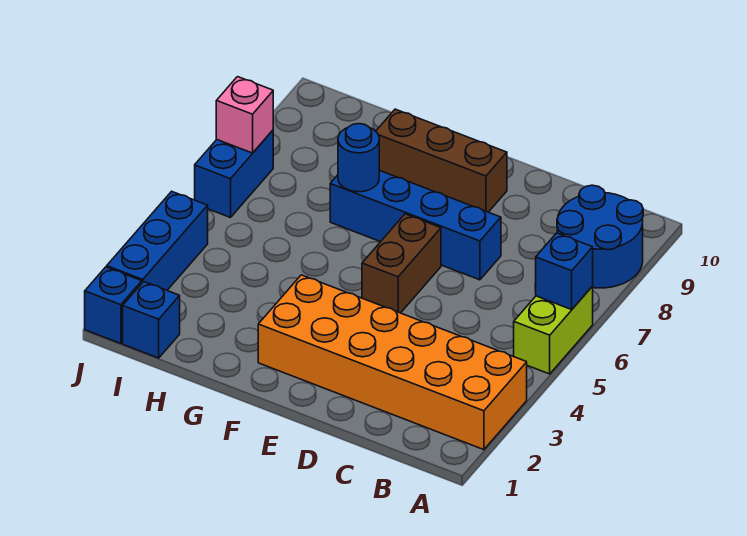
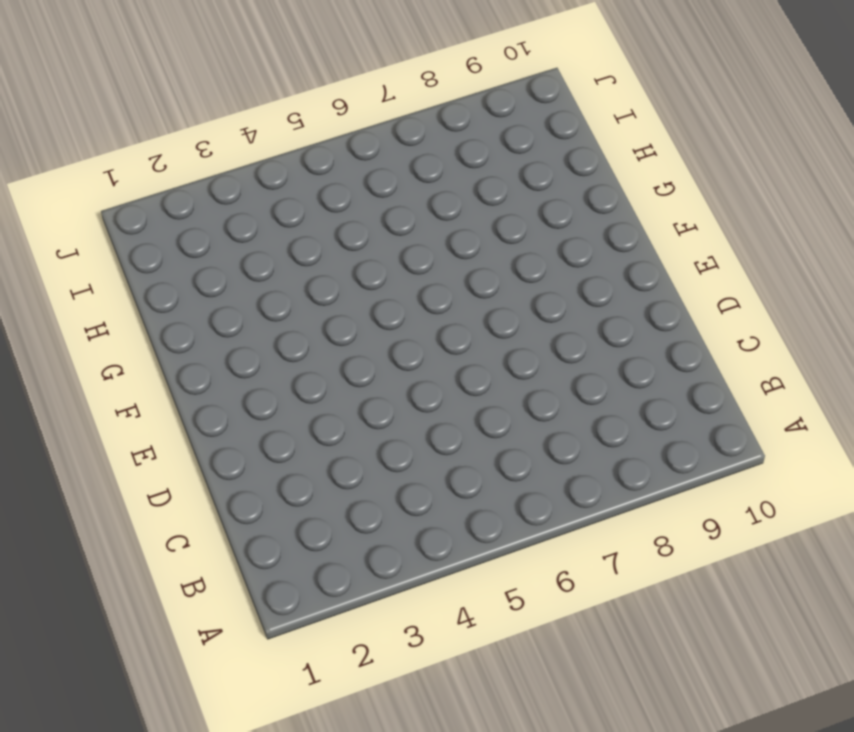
none -> orange 2x6 brick [258,275,527,450]
none -> lime 1x2 brick [514,286,593,374]
none -> blue 2x2 round brick [557,185,643,288]

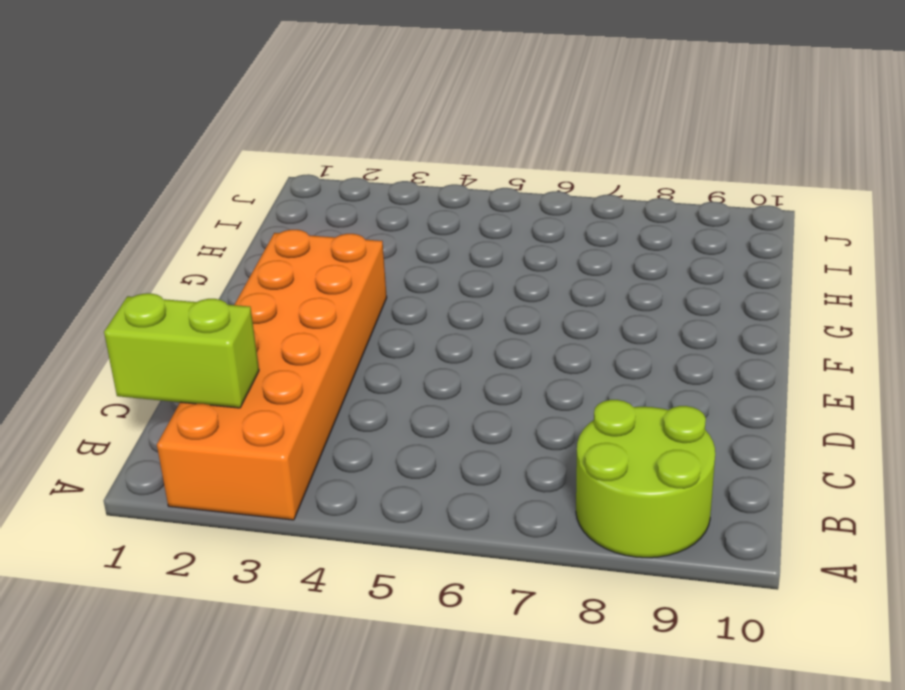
lime 2x2 round brick [576,400,715,558] -> blue 2x2 round brick [557,185,643,288]
lime 1x2 brick [104,293,259,408] -> lime 1x2 brick moved to [514,286,593,374]
none -> blue 1x4 brick [330,170,501,280]
none -> brown 1x2 brick [362,214,441,313]
none -> brown 1x3 brick [376,109,507,212]

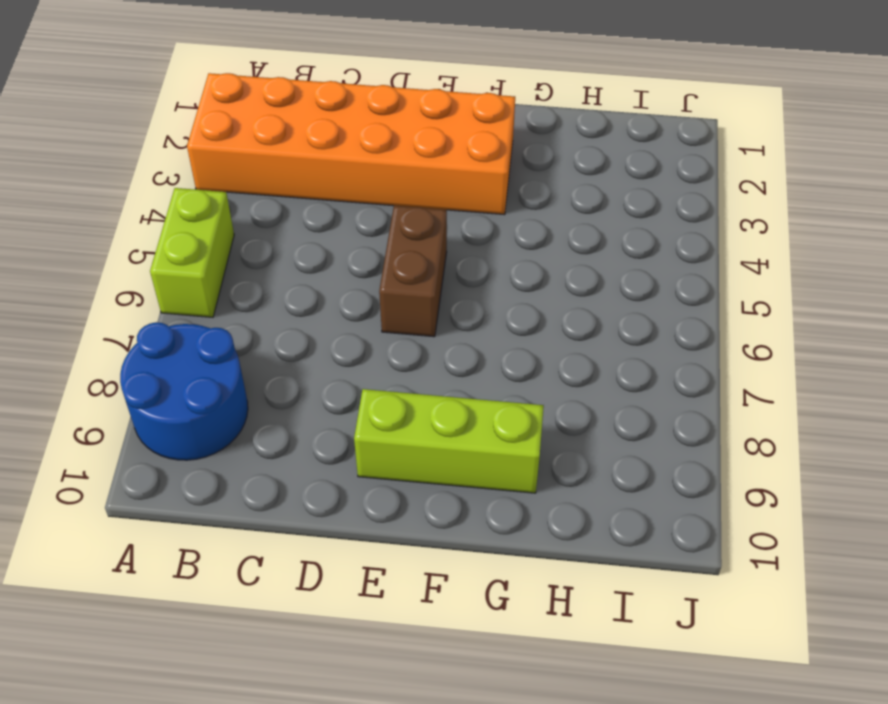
lime 1x3 brick [354,389,544,493] -> brown 1x3 brick [376,109,507,212]
none -> blue 1x4 brick [330,170,501,280]
none -> blue 1x1 brick [123,282,180,358]
none -> blue 1x1 brick [85,267,142,344]

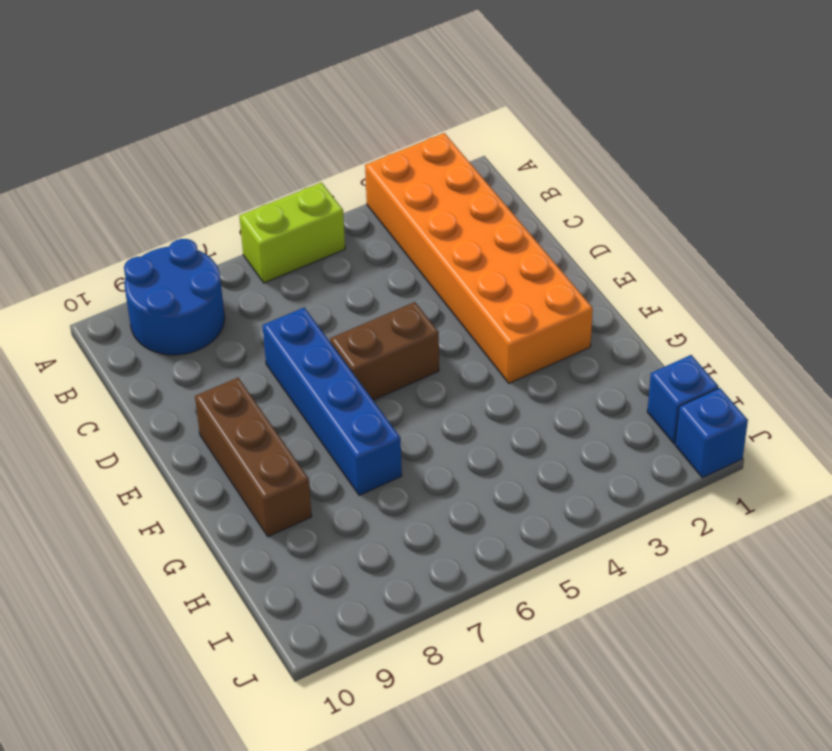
none -> blue 1x3 brick [107,191,208,290]
none -> blue 1x2 brick [195,130,273,218]
none -> blue 1x1 brick [536,233,593,309]

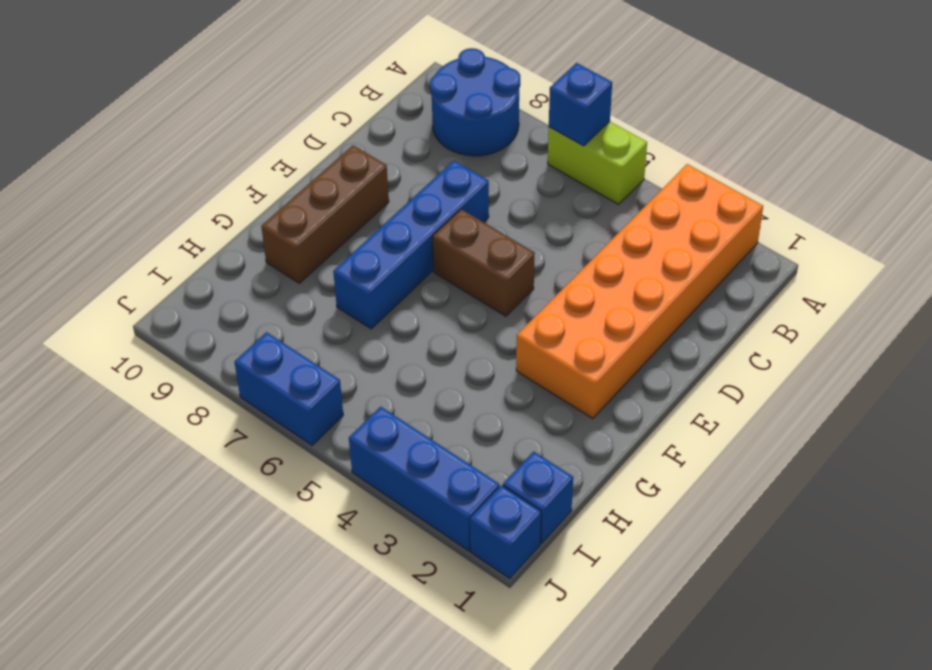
none -> blue 1x1 round brick [338,124,379,192]
none -> pink 1x1 brick [216,77,273,153]

